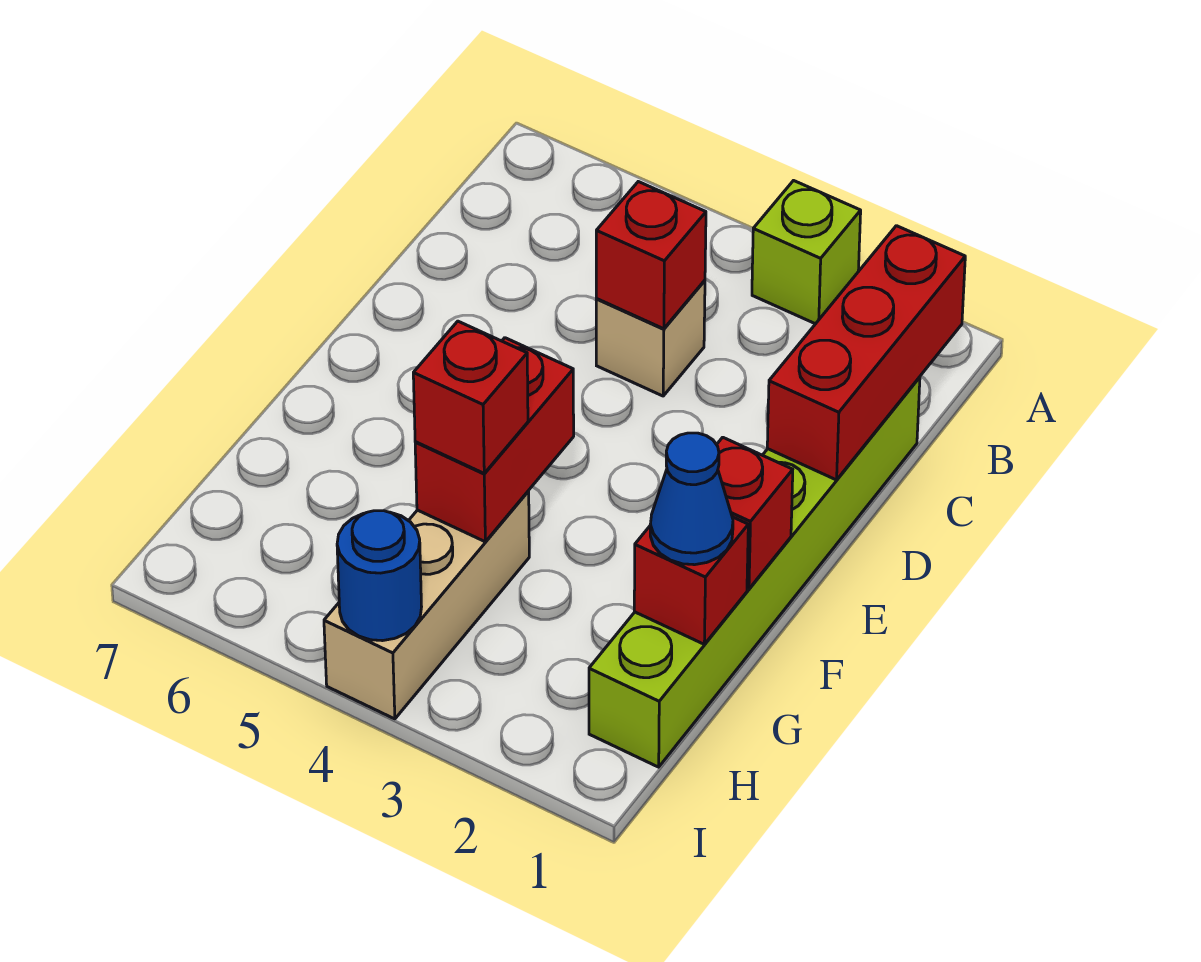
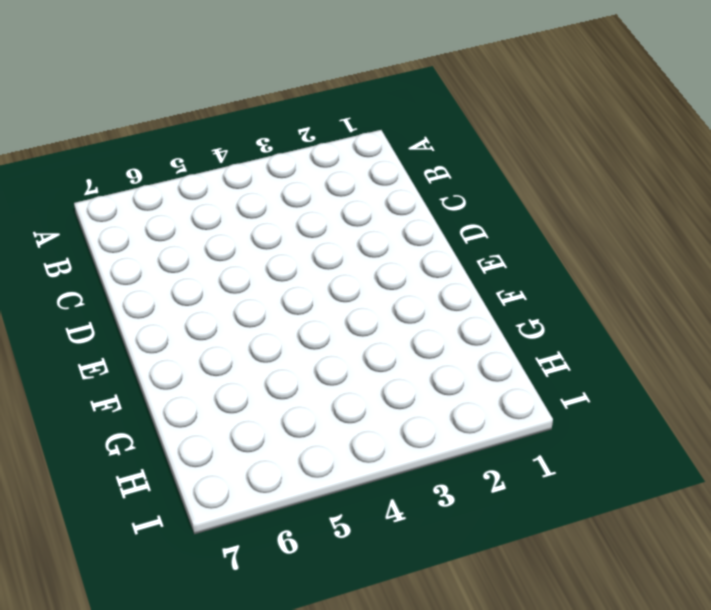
none -> lime 1x1 brick [752,181,861,324]
none -> lime 1x6 brick [589,377,920,767]
none -> tan 1x1 brick [596,280,705,396]

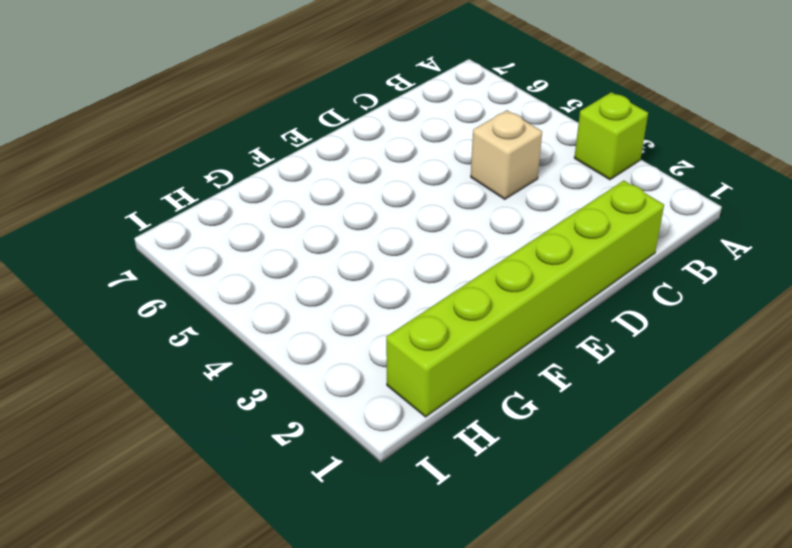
none -> tan 1x3 brick [324,491,529,719]
none -> red 1x3 brick [767,226,965,480]
none -> red 1x1 brick [596,182,706,329]

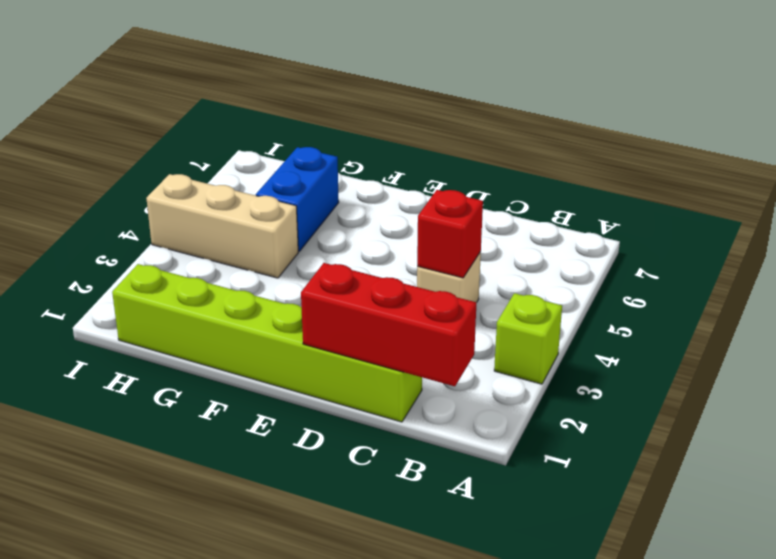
blue 1x2 brick [256,147,339,251] -> none
none -> red 1x1 brick [717,437,793,589]
none -> red 1x2 brick [415,338,574,542]
none -> red 1x1 brick [634,517,748,644]

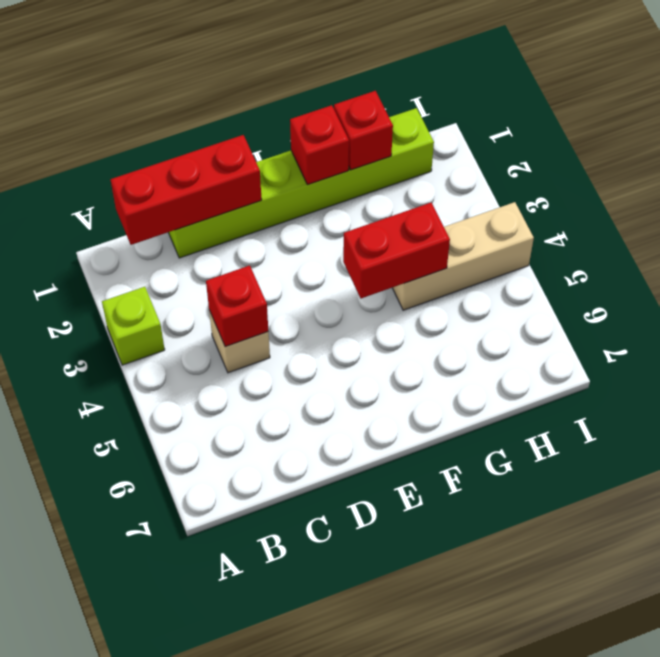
none -> blue 1x1 round brick [337,511,422,641]
none -> blue 1x1 cone [650,433,733,565]
none -> red 1x1 brick [413,321,528,473]

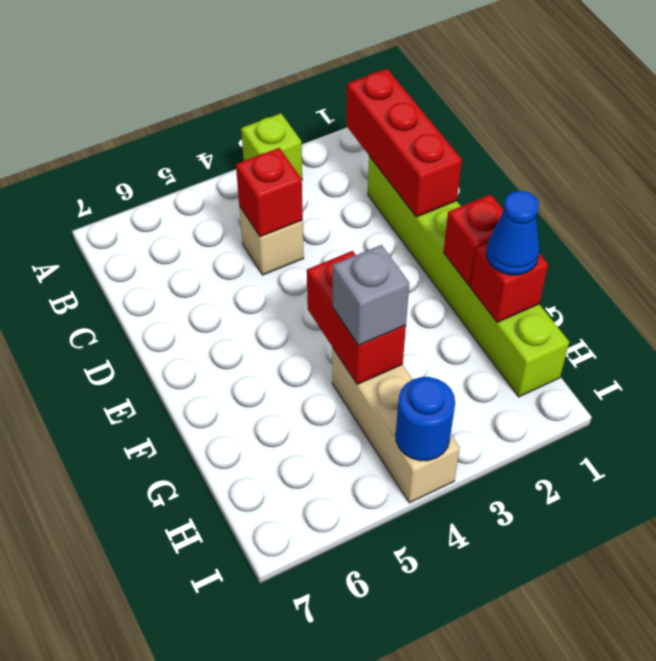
grey 1x1 brick [333,245,409,346] -> red 1x1 brick [413,321,528,473]

